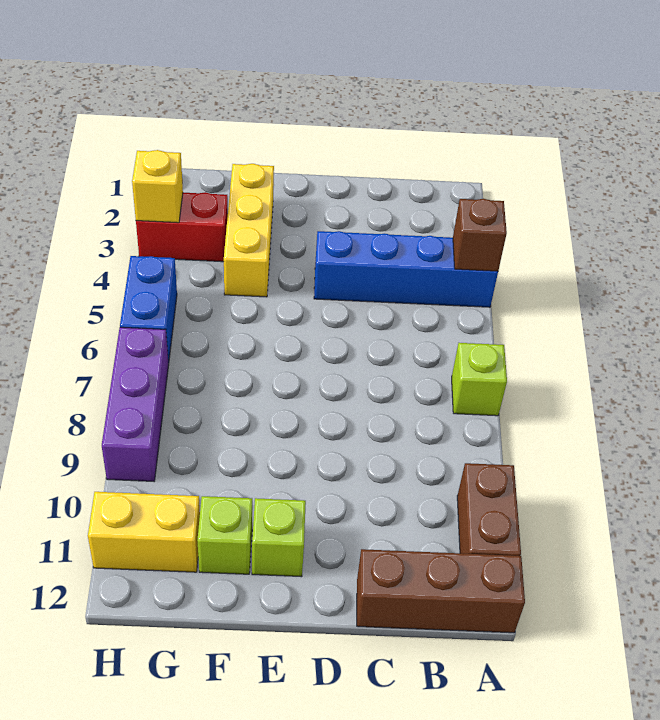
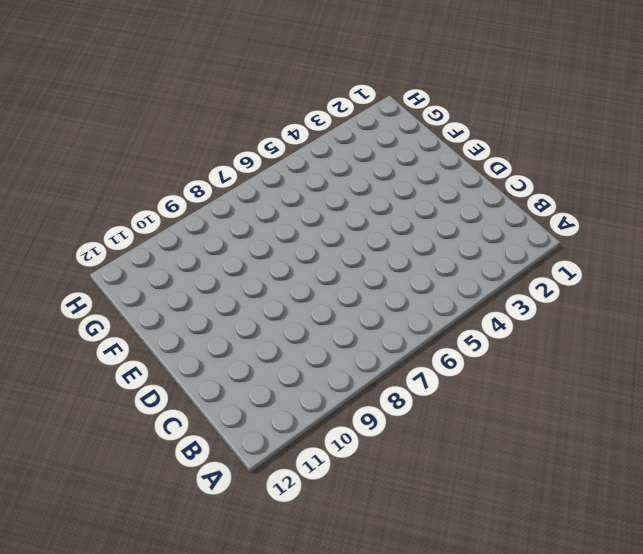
none -> blue 1x4 brick [314,231,498,307]
none -> lime 1x1 brick [452,343,507,416]
none -> brown 1x2 brick [457,463,521,556]

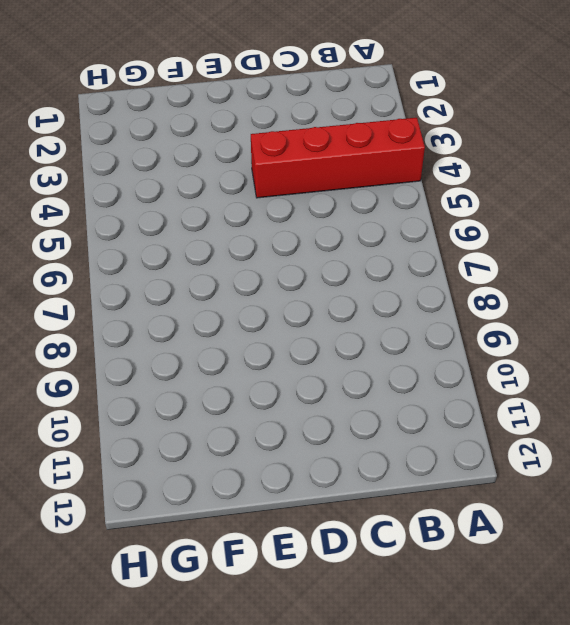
red 1x4 brick [251,118,425,198] -> blue 1x4 brick [314,231,498,307]
none -> lime 1x1 brick [452,343,507,416]
none -> brown 1x2 brick [457,463,521,556]
none -> brown 1x3 brick [357,549,525,633]

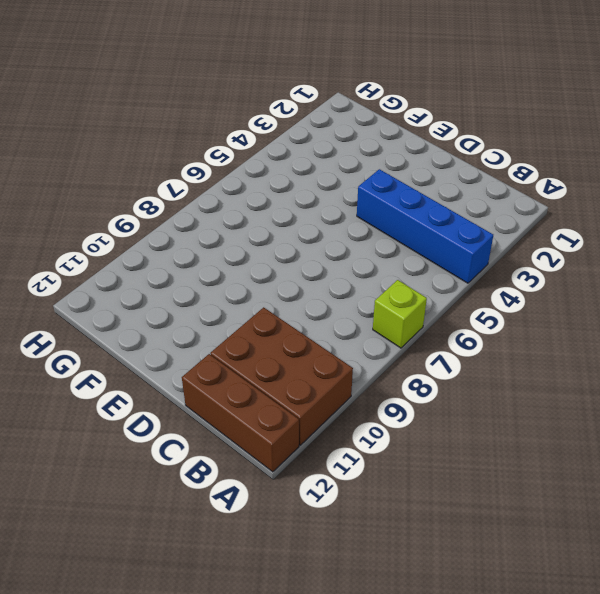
brown 2x3 brick [210,307,353,445] -> brown 1x2 brick [457,463,521,556]
none -> lime 1x1 brick [252,498,306,577]
none -> yellow 1x3 brick [224,164,274,297]
none -> lime 1x1 brick [197,496,252,574]

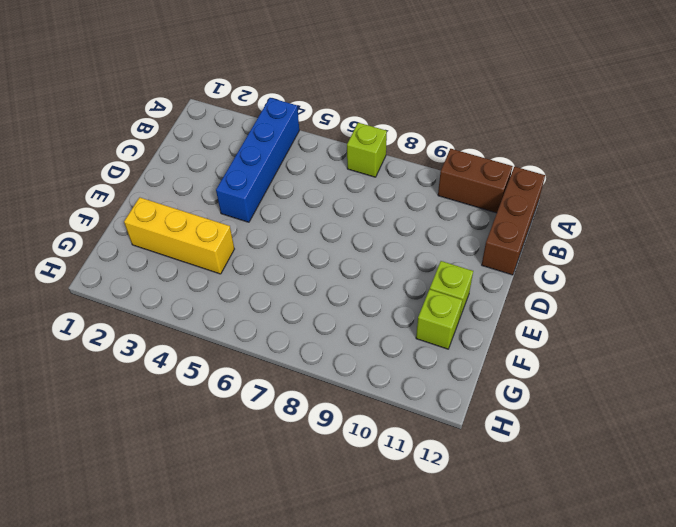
none -> red 1x2 brick [136,192,228,262]
none -> yellow 1x2 brick [88,492,200,572]
none -> blue 1x2 brick [120,256,177,363]

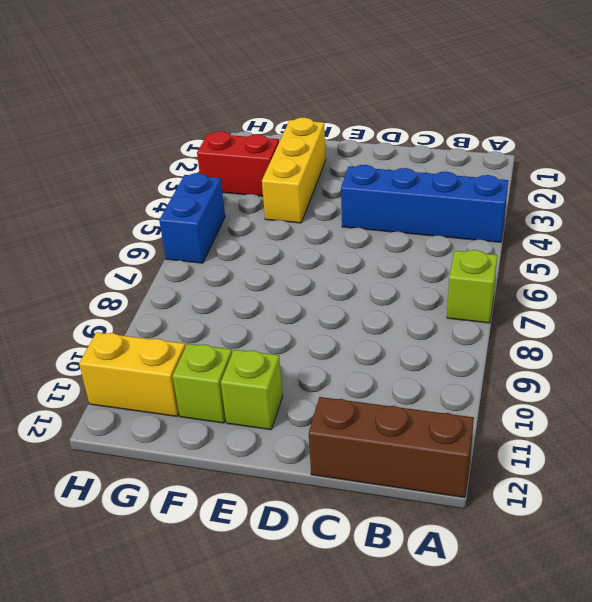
none -> brown 1x2 brick [457,463,521,556]
none -> purple 1x3 brick [102,327,169,481]
none -> brown 1x1 brick [453,199,507,271]

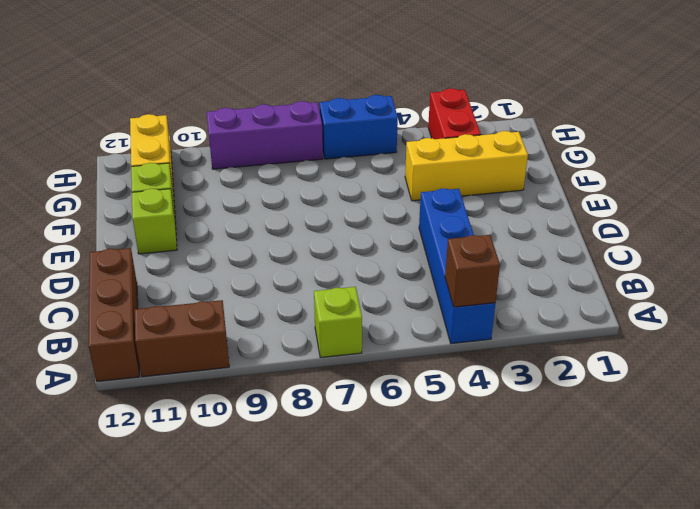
none -> yellow 1x1 brick [132,150,183,223]

